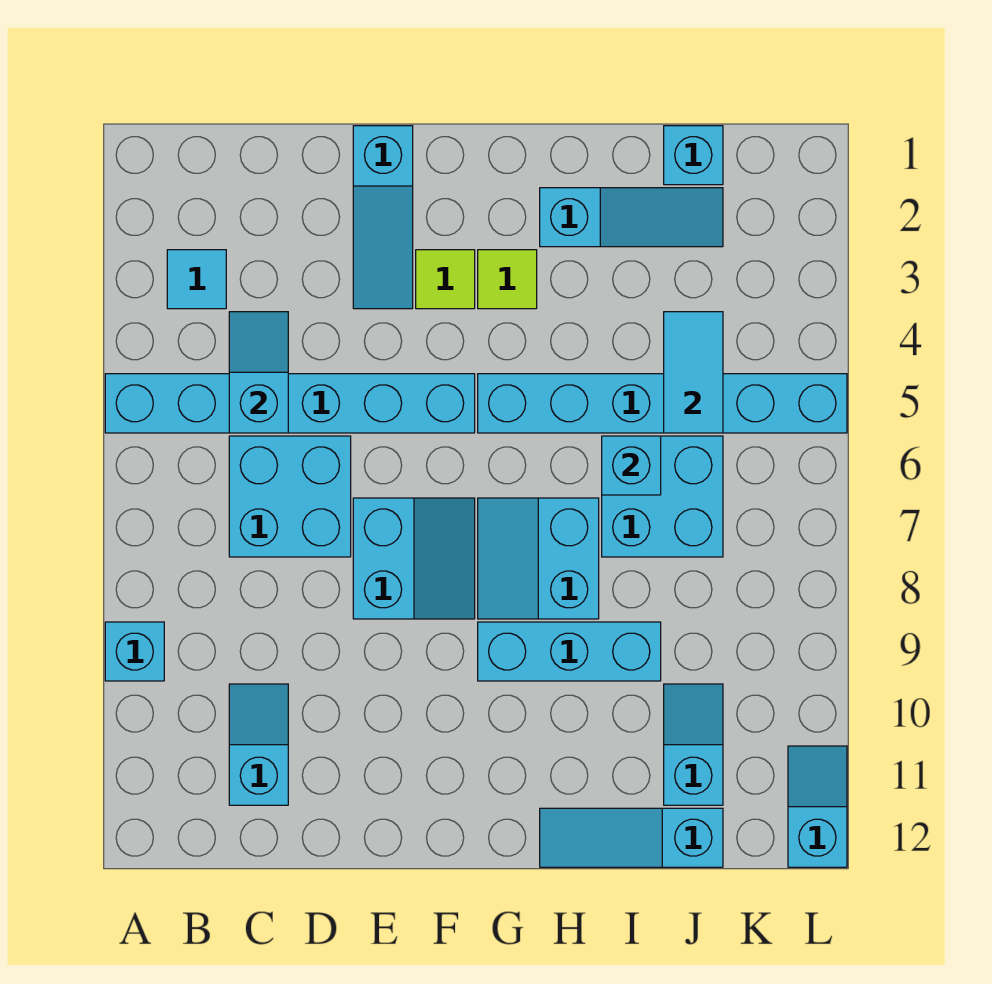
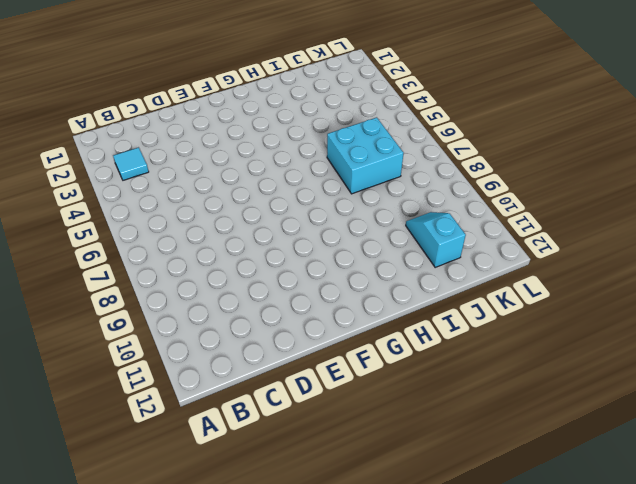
none -> cyan 1x6 brick [105,374,475,433]
none -> cyan 1x1 brick [105,622,164,681]
none -> cyan 2x2 brick [229,436,351,557]

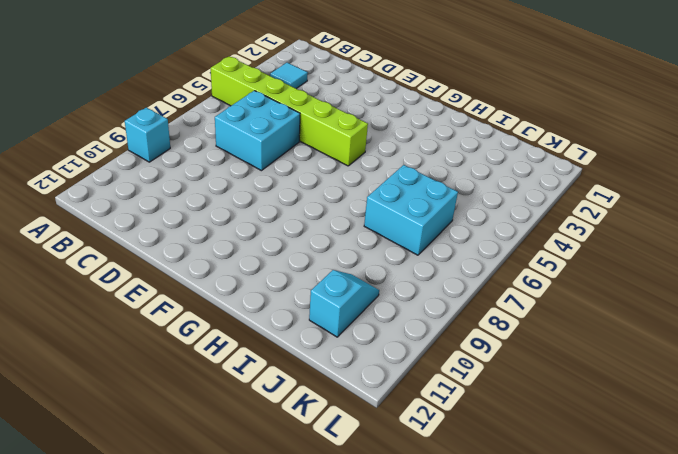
lime 1x6 brick [211,56,368,166] -> cyan 1x6 brick [105,374,475,433]
none -> cyan 1x2 slope [229,684,288,805]
none -> cyan 1x3 slope [353,126,413,309]
none -> cyan 2x2 slope [353,498,475,619]

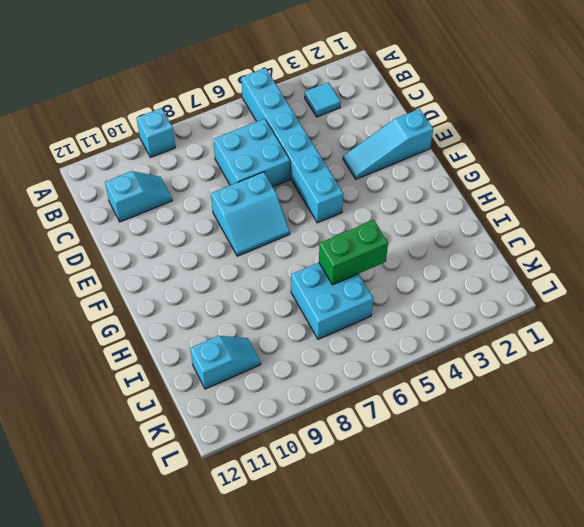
green 1x2 brick [319,220,388,285] -> cyan 1x1 brick [602,436,661,495]
none -> lime 1x1 tile [416,250,475,309]
none -> lime 1x1 tile [478,250,537,309]
none -> cyan 1x6 brick [478,374,847,433]

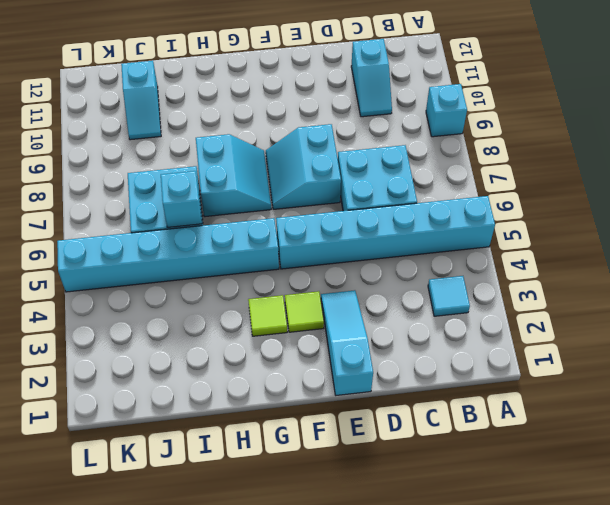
none -> cyan 1x3 brick [478,622,661,681]
none -> cyan 1x3 slope [540,188,723,247]
none -> cyan 1x3 slope [540,808,723,867]

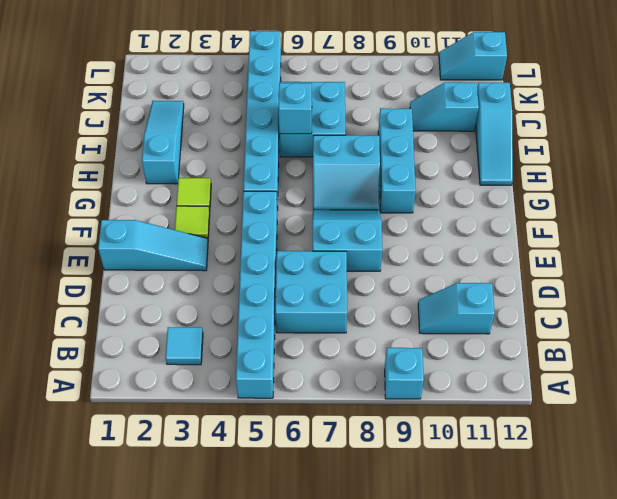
none -> cyan 1x1 brick [664,126,723,185]
none -> cyan 1x2 slope [229,312,288,433]
none -> cyan 1x2 tile [664,312,723,433]

